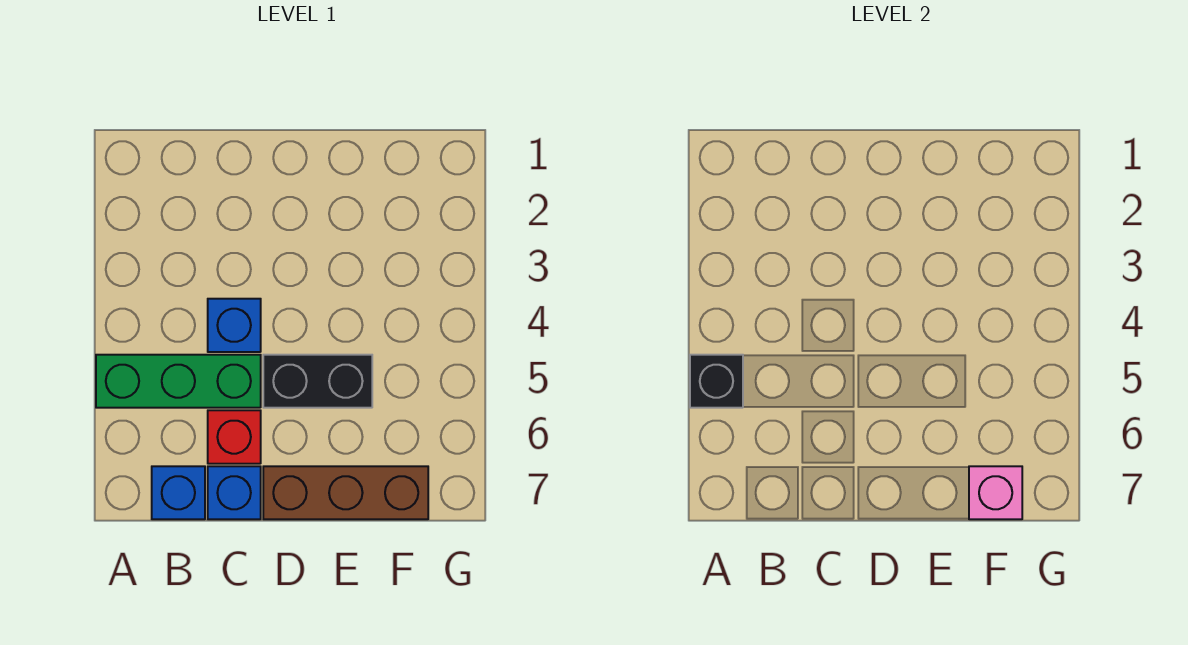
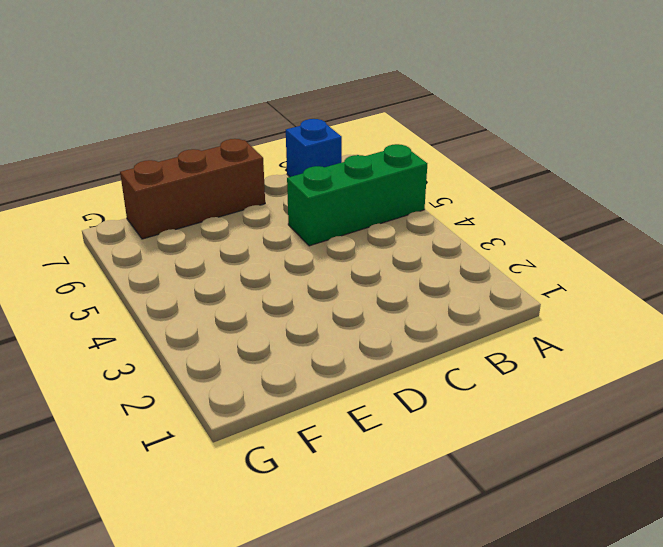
none -> blue 1x1 brick [208,299,261,352]
none -> red 1x1 brick [208,410,261,464]

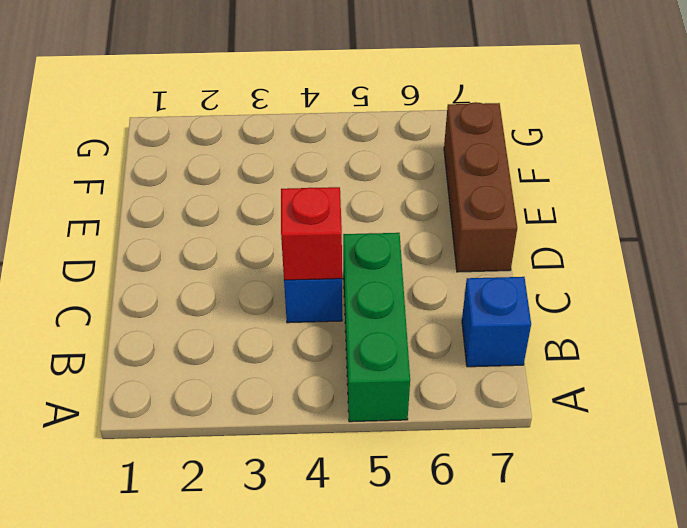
red 1x1 brick [281,187,342,280] -> red 1x1 brick moved to [208,410,261,464]
none -> blue 1x1 brick [208,466,261,519]
none -> black 1x2 brick [263,355,372,408]

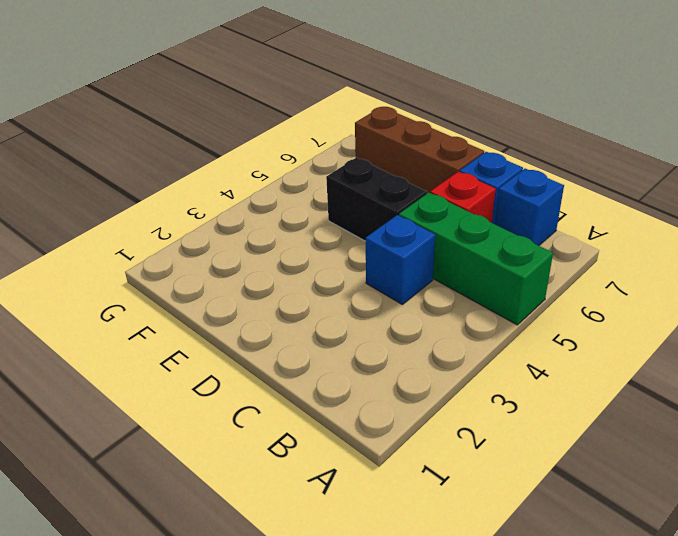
none -> black 1x1 brick [690,355,743,408]
none -> pink 1x1 brick [969,466,1022,519]

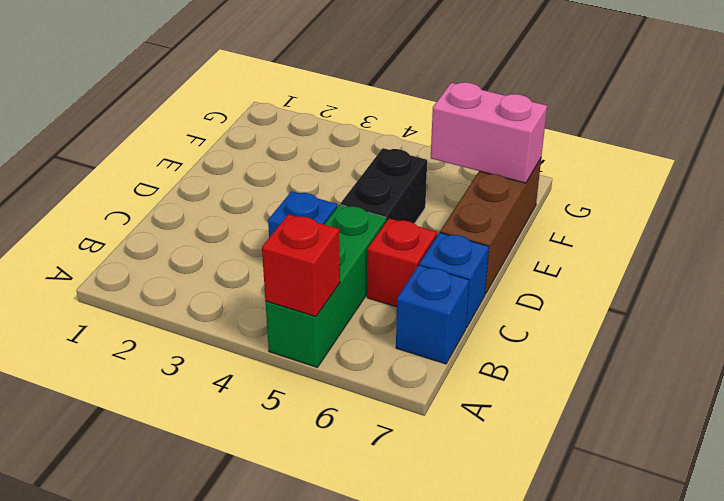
red 1x1 brick [262,214,340,317] -> black 1x1 brick [690,355,743,408]
pink 1x2 brick [431,82,547,183] -> pink 1x1 brick [969,466,1022,519]

